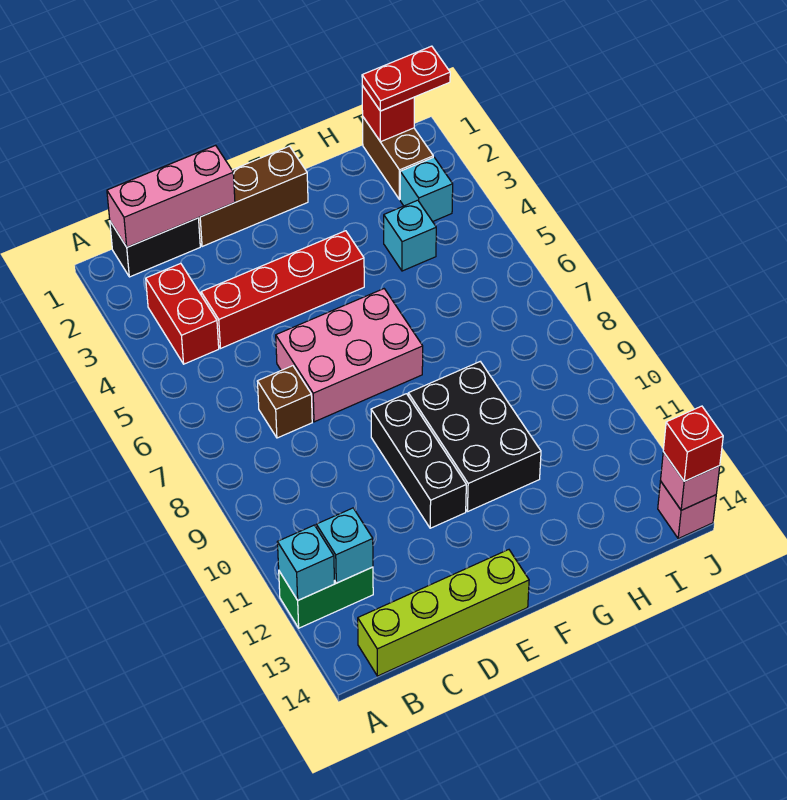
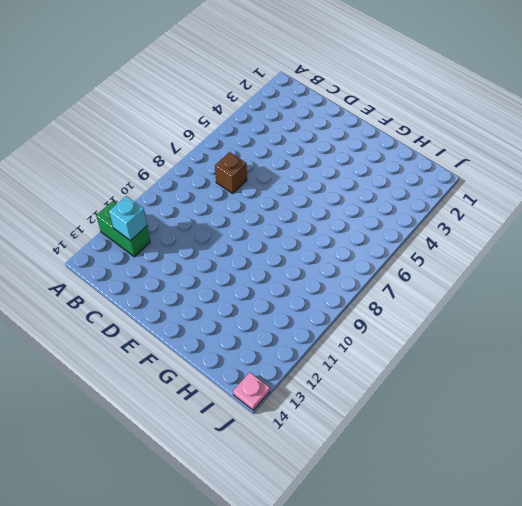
pink 1x1 plate [233,373,270,410] -> pink 1x1 brick [658,481,716,538]
none -> black 1x2 brick [110,218,200,277]
none -> red 1x2 brick [146,263,219,364]
none -> lime 1x4 brick [358,550,529,676]

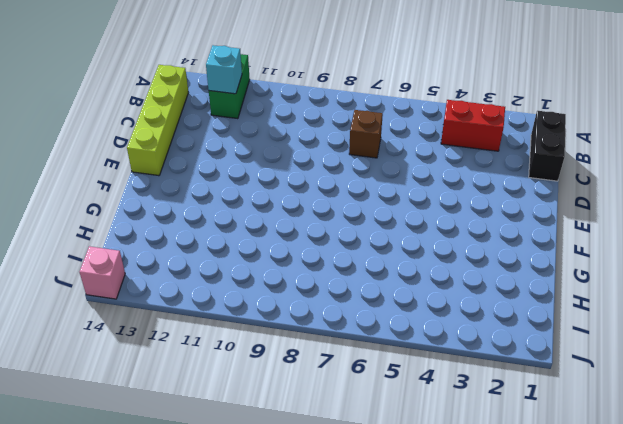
none -> red 1x4 brick [201,231,364,348]
none -> brown 1x3 brick [199,146,308,247]
none -> pink 2x3 brick [276,289,423,422]

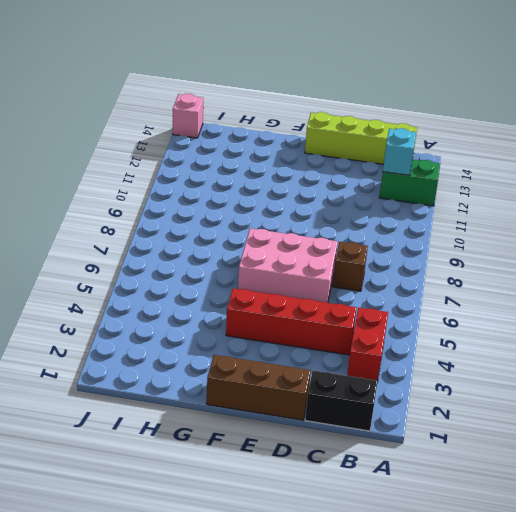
none -> black 1x3 brick [371,394,466,528]
none -> black 2x3 brick [408,362,541,512]
none -> cyan 1x1 brick [384,200,436,271]

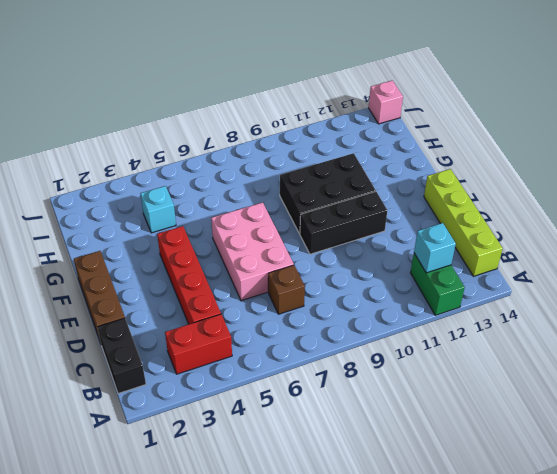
none -> brown 1x2 brick [363,117,433,200]
none -> cyan 1x1 brick [400,157,453,222]
none -> cyan 1x1 brick [277,525,335,600]

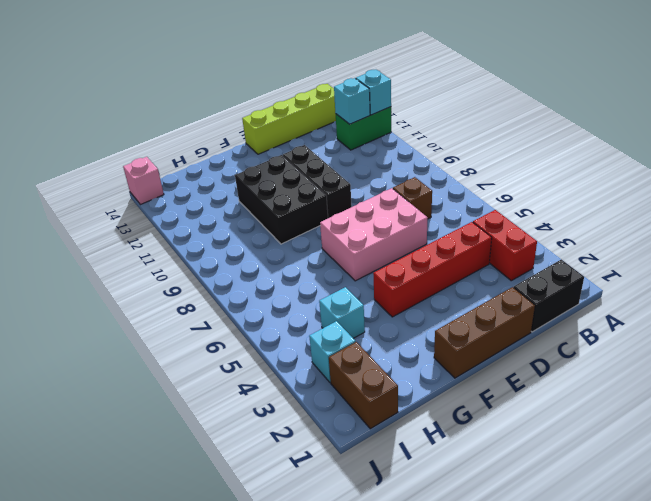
none -> pink 1x3 brick [107,145,235,247]
none -> red 1x1 brick [362,86,414,142]
none -> pink 1x1 brick [660,452,720,510]

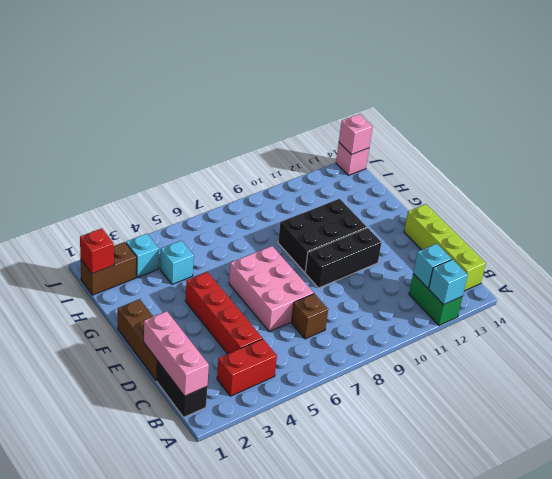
none -> red 1x2 plate [362,46,450,111]
none -> red 1x1 brick [663,406,723,481]

